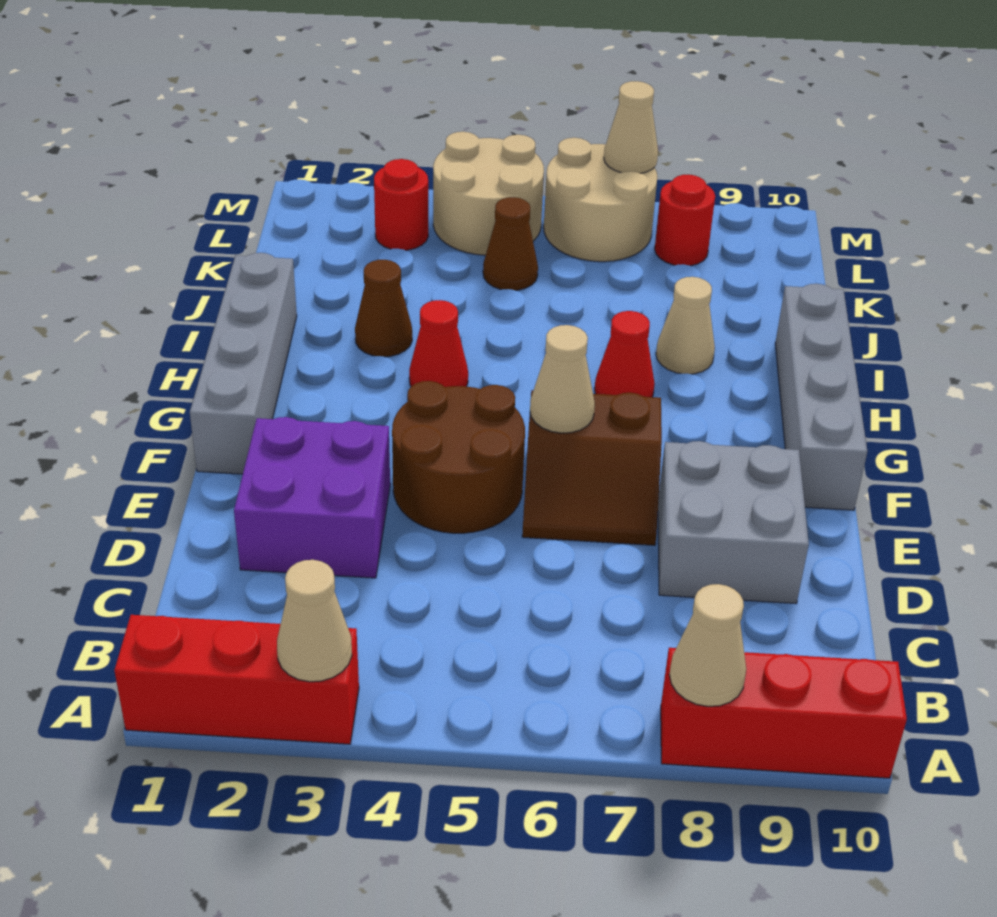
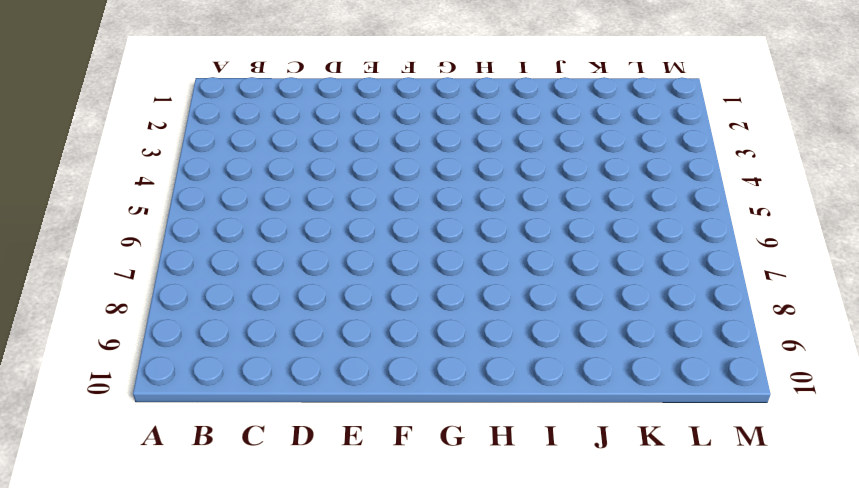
none -> red 1x3 brick [114,615,359,744]
none -> red 1x3 brick [661,648,907,778]
none -> purple 2x2 brick [234,417,390,578]

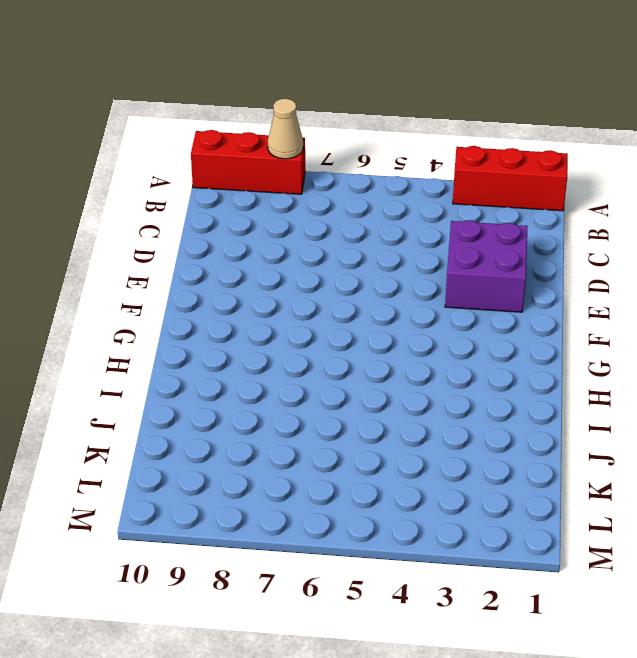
none -> grey 2x2 brick [658,441,809,603]
none -> brown 2x2 round brick [392,381,525,533]
none -> brown 2x2 slope [522,390,662,545]

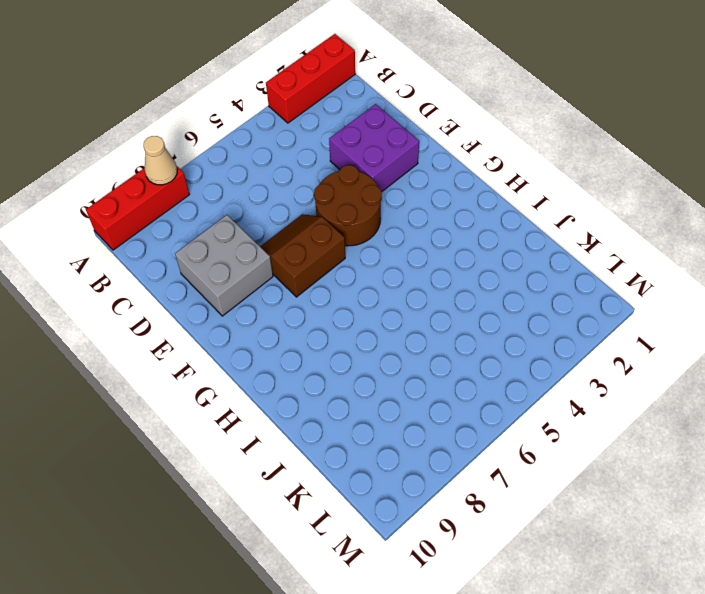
none -> grey 1x4 brick [190,253,297,474]
none -> grey 1x4 brick [775,284,867,510]
none -> red 1x1 cone [409,300,468,387]

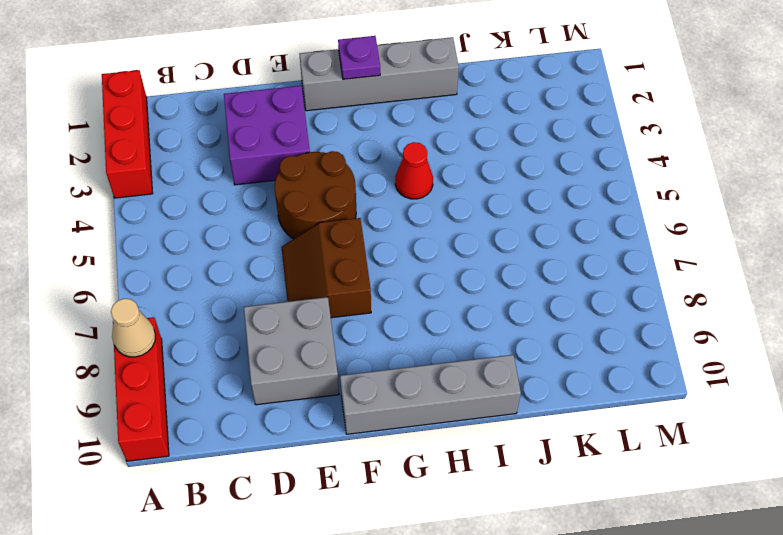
purple 1x1 plate [338,36,380,79] -> none
none -> red 1x1 cone [595,311,655,397]
none -> brown 1x1 cone [355,260,412,357]
none -> tan 1x1 cone [656,277,715,374]

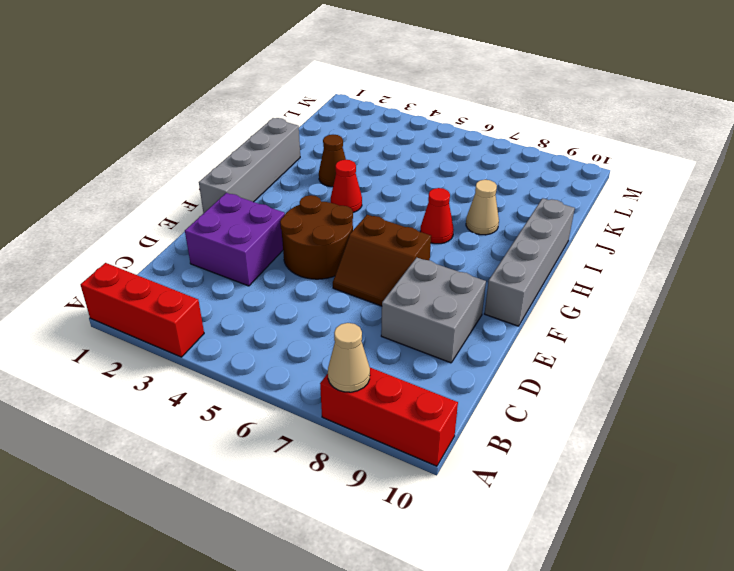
none -> brown 1x1 cone [483,197,538,290]
none -> red 1x1 round brick [374,159,428,250]
none -> tan 2x2 round brick [433,132,544,255]

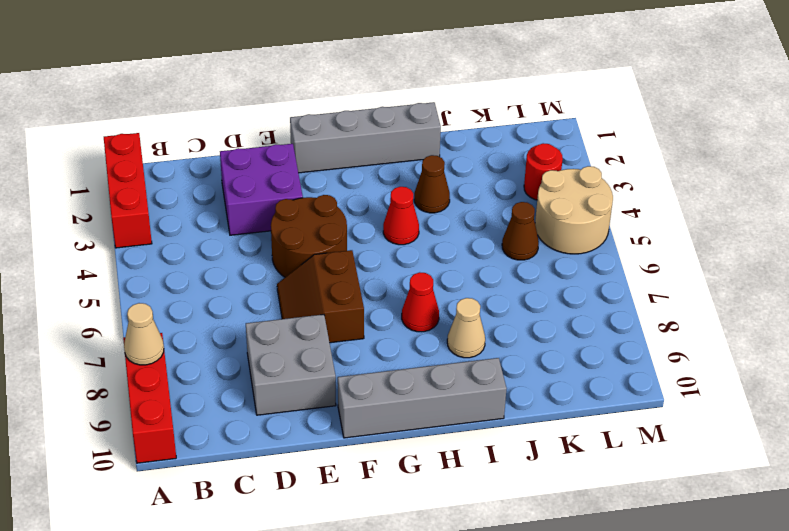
none -> tan 2x2 round brick [544,138,657,262]
none -> red 1x1 round brick [655,175,715,266]
none -> tan 1x1 cone [277,560,352,682]

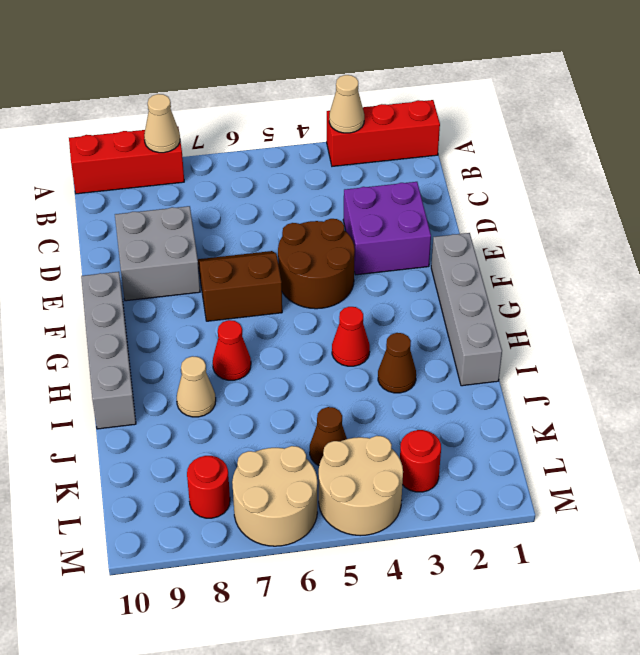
none -> tan 1x1 cone [530,325,595,433]
none -> tan 1x1 cone [604,81,658,173]

